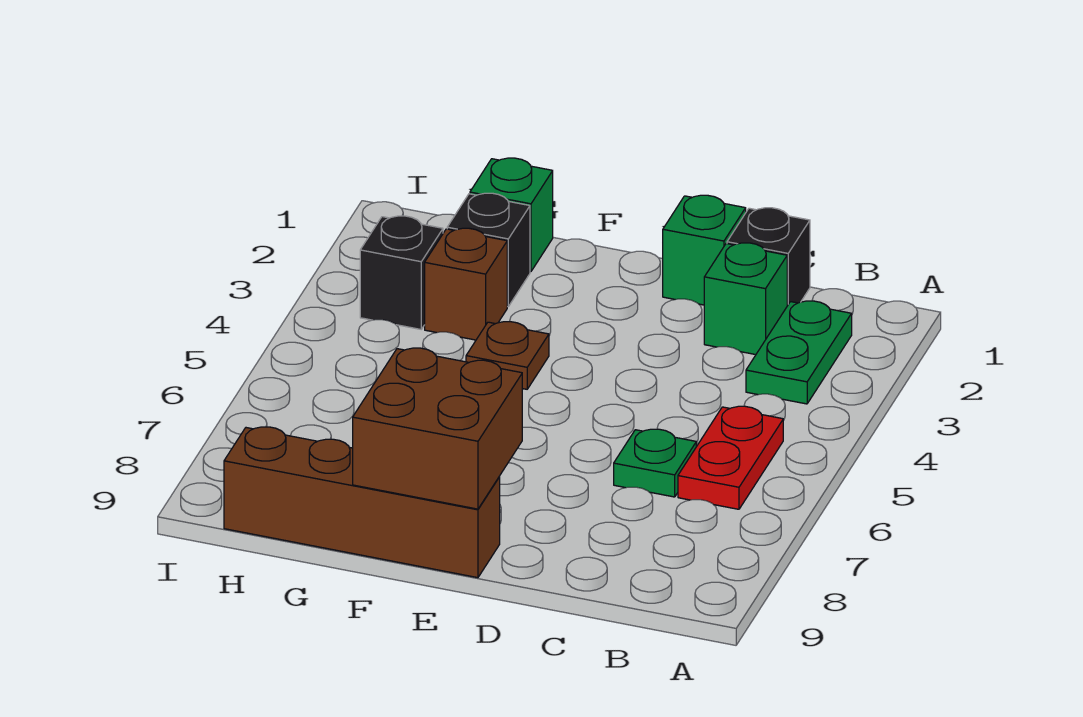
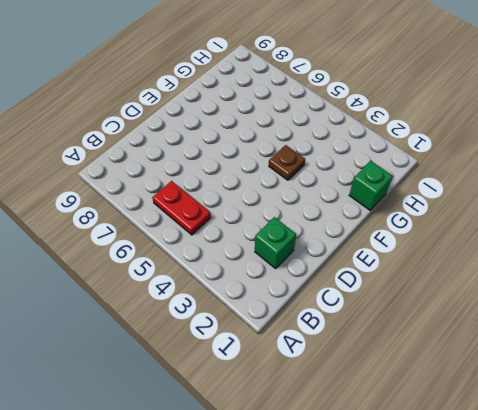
none -> green 1x2 plate [746,301,852,404]
none -> black 1x1 brick [727,208,810,306]
none -> green 1x1 plate [614,429,696,497]

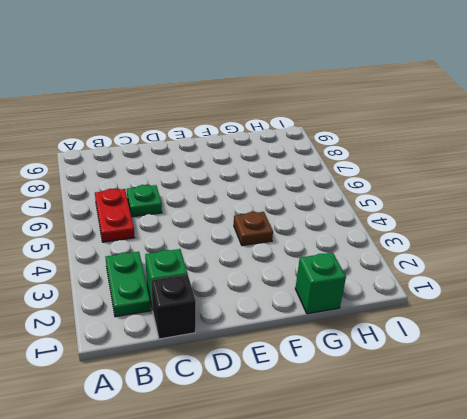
none -> green 1x1 brick [663,195,746,305]
none -> brown 1x4 brick [224,427,500,578]
none -> black 1x1 brick [447,193,530,307]

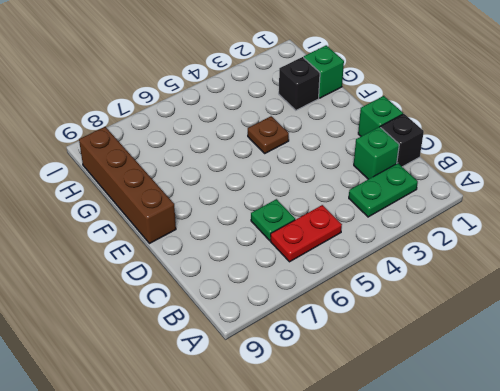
none -> brown 1x1 brick [425,228,507,340]
none -> black 1x1 brick [360,216,443,329]
none -> brown 2x2 brick [353,348,522,509]

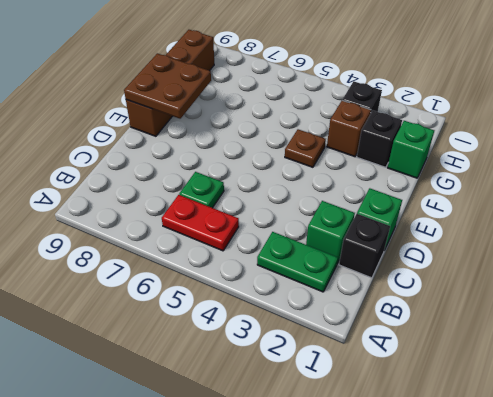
brown 2x2 plate [124,53,211,119] -> brown 2x2 brick [353,348,522,509]

